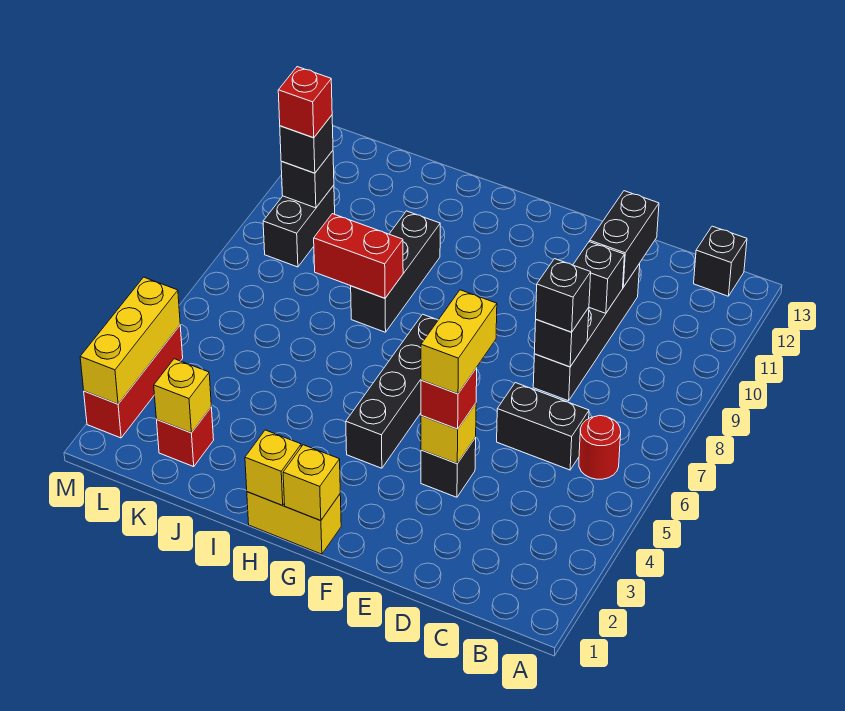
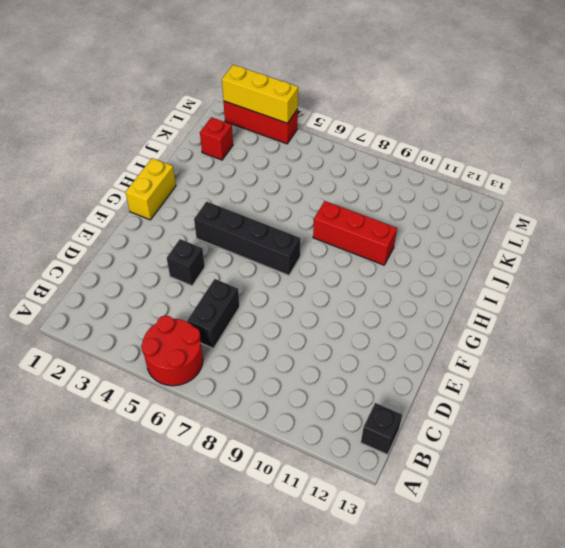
red 2x2 round brick [141,316,203,386] -> red 1x1 round brick [579,415,621,479]
red 1x3 brick [313,201,397,265] -> black 1x3 brick [351,211,440,332]
none -> black 1x4 brick [533,264,640,401]
none -> black 1x2 brick [263,185,335,267]
none -> black 1x1 brick [534,308,589,367]

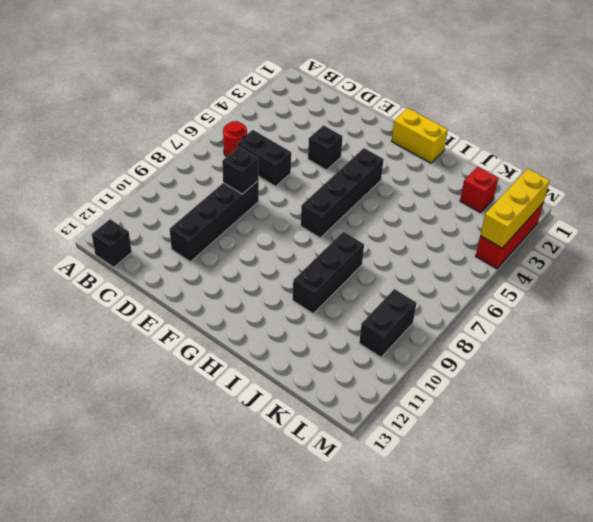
none -> black 1x1 brick [573,242,624,313]
none -> black 1x2 brick [590,191,659,287]
none -> yellow 1x1 brick [421,403,476,464]

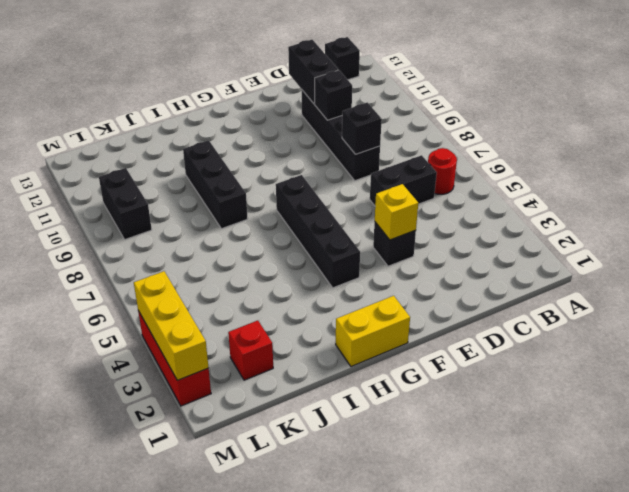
none -> yellow 1x1 brick [283,445,340,521]
none -> yellow 1x1 brick [245,430,301,505]
none -> red 1x2 brick [314,214,403,298]

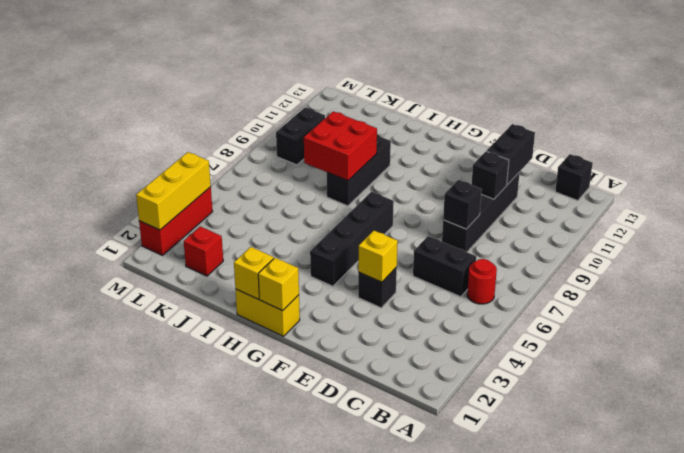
red 2x2 brick [304,111,377,181] -> red 1x2 brick [314,214,403,298]
none -> yellow 1x1 brick [154,359,211,433]
none -> black 1x1 brick [281,151,334,208]
none -> black 1x1 brick [536,259,591,332]

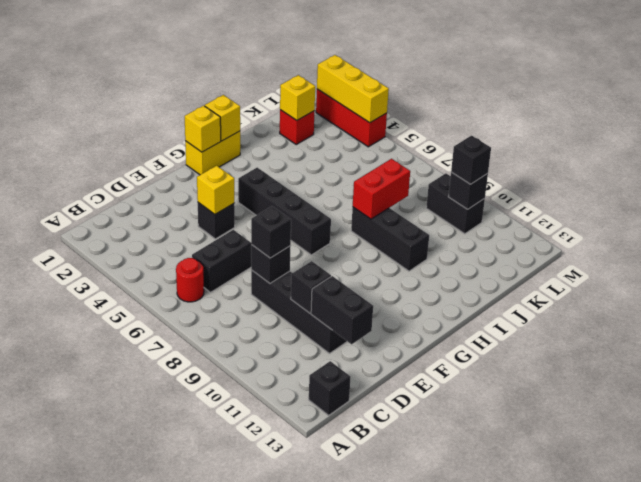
none -> red 1x1 brick [421,368,477,429]
none -> yellow 1x2 brick [421,290,497,394]
none -> red 1x1 brick [278,67,332,138]

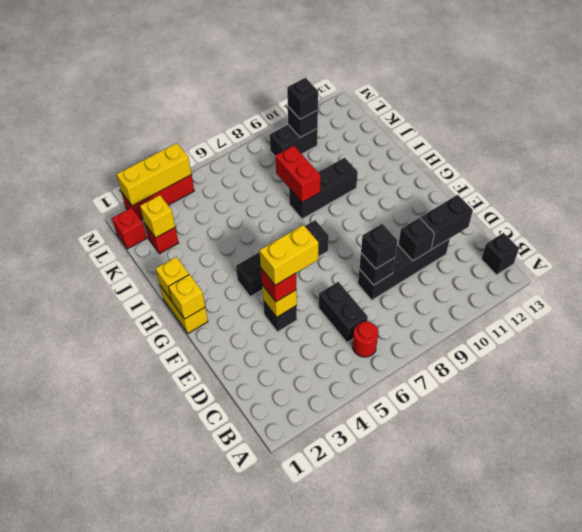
red 1x1 brick [112,208,147,249] -> red 1x1 brick moved to [278,67,332,138]

